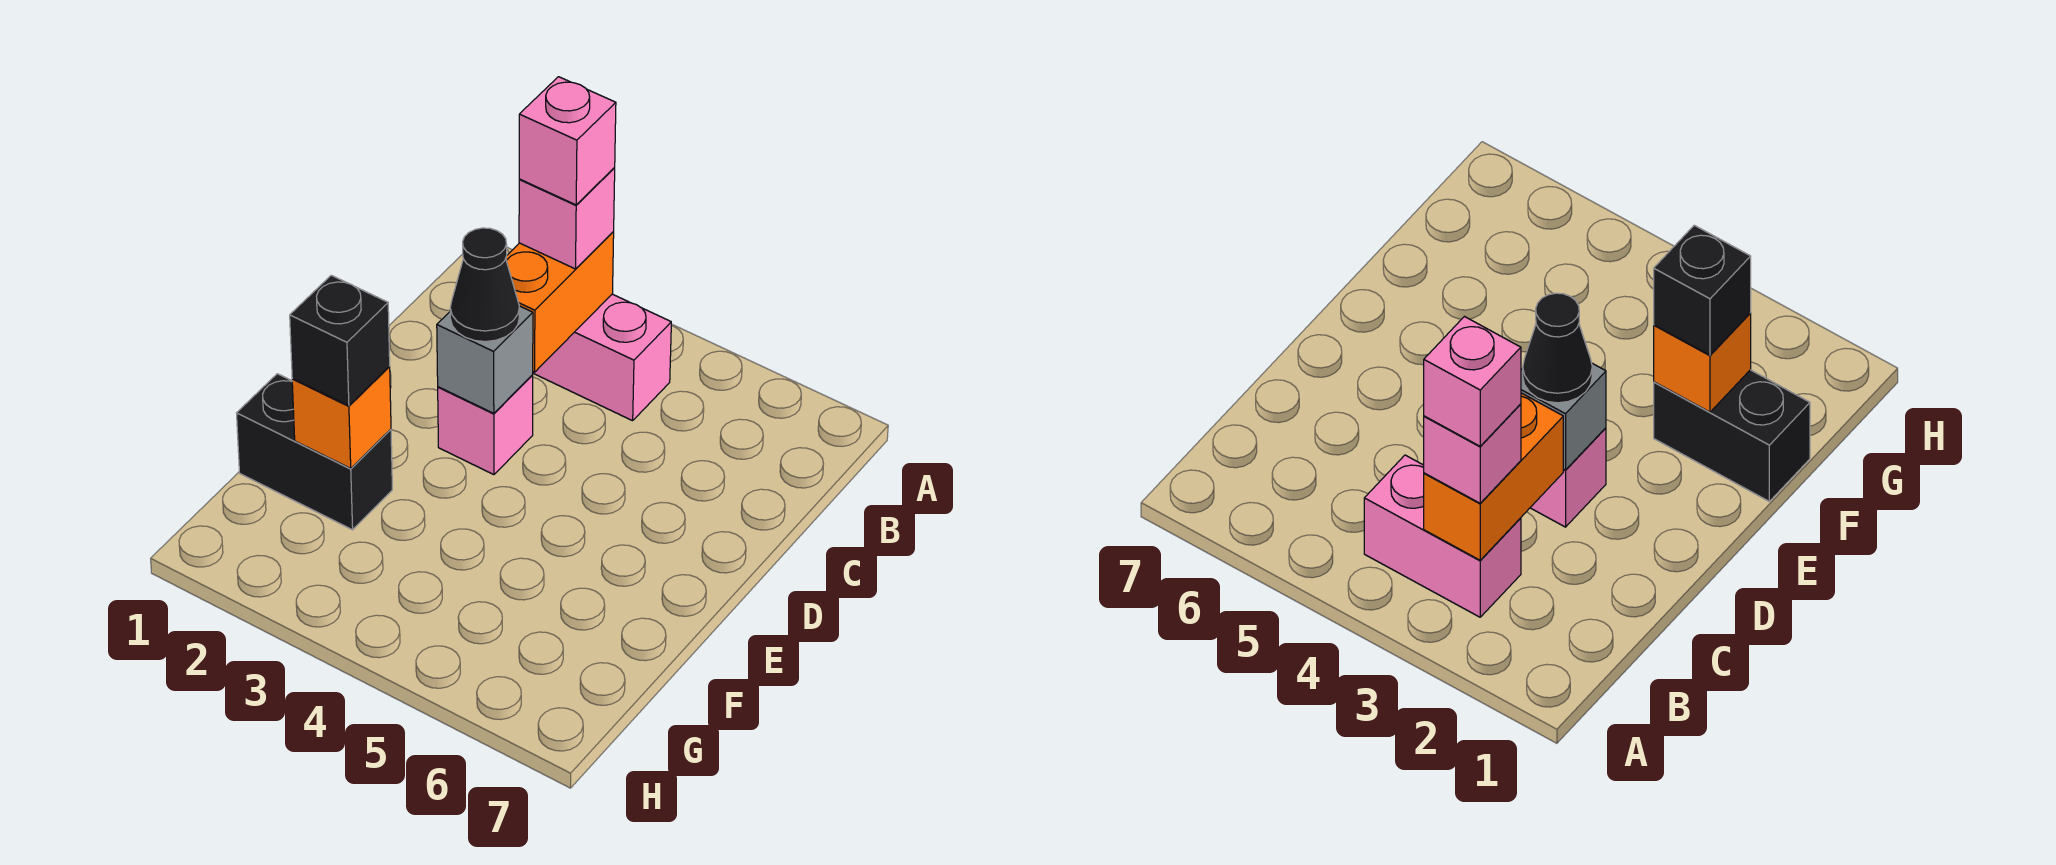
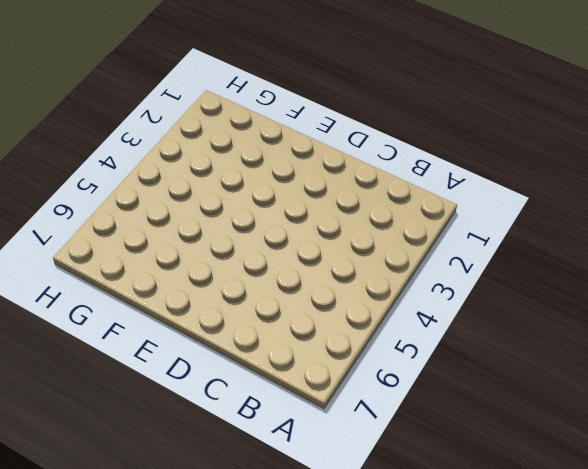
none -> pink 1x2 brick [533,294,671,421]
none -> pink 1x1 brick [438,375,533,475]

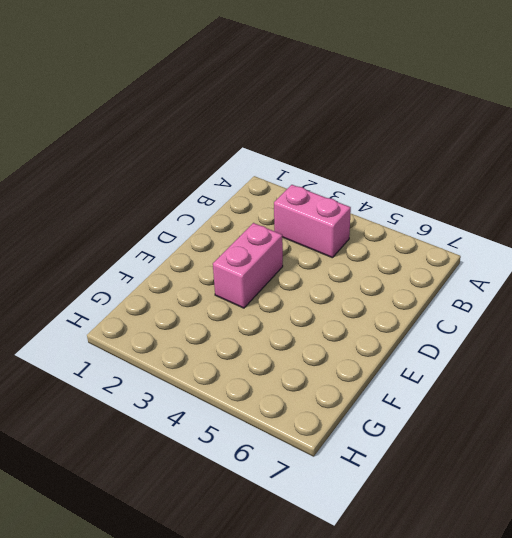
pink 1x2 brick [213,223,283,308] -> pink 1x1 brick [438,375,533,475]
none -> black 1x2 brick [237,374,392,530]
none -> orange 1x2 brick [506,232,614,372]

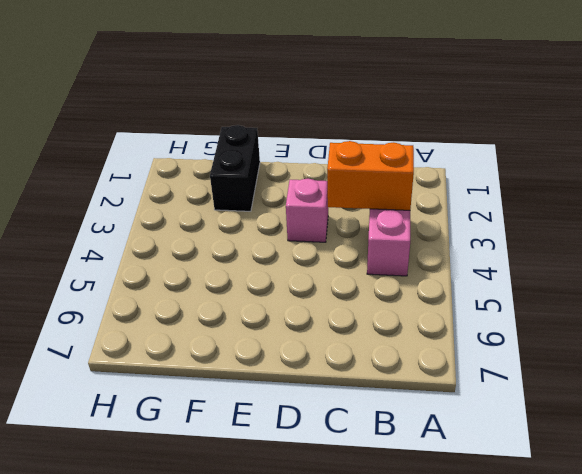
none -> grey 1x1 brick [437,306,533,413]
none -> orange 1x1 brick [292,367,391,468]

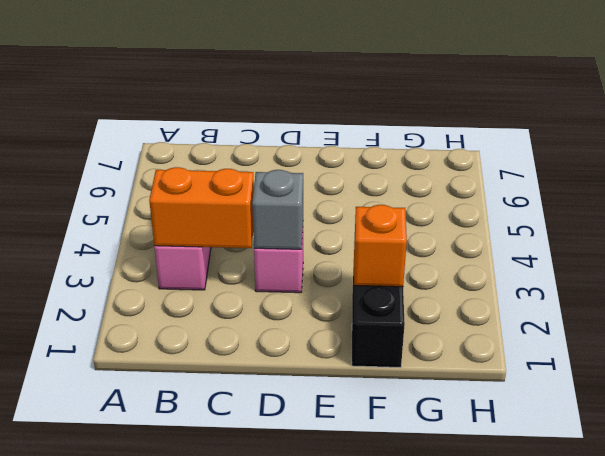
none -> pink 1x1 brick [519,168,615,269]
none -> black 1x1 cone [450,228,519,342]

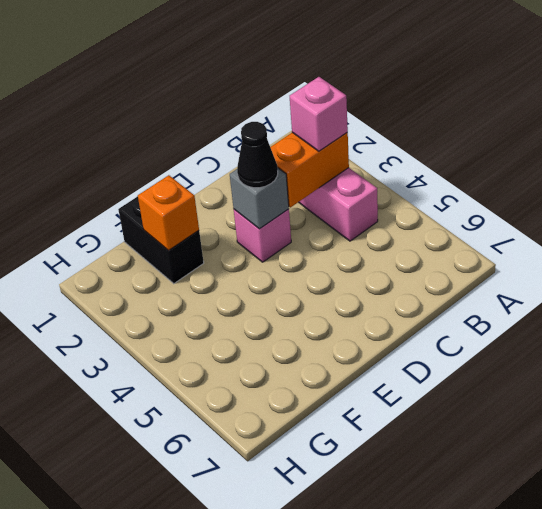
none -> black 1x1 brick [290,275,390,406]
none -> pink 1x1 brick [519,77,616,205]

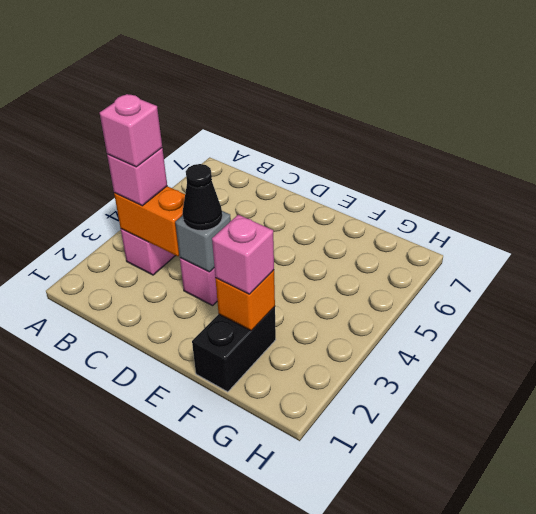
pink 1x1 brick [212,215,274,294] -> black 1x1 brick [290,275,390,406]

